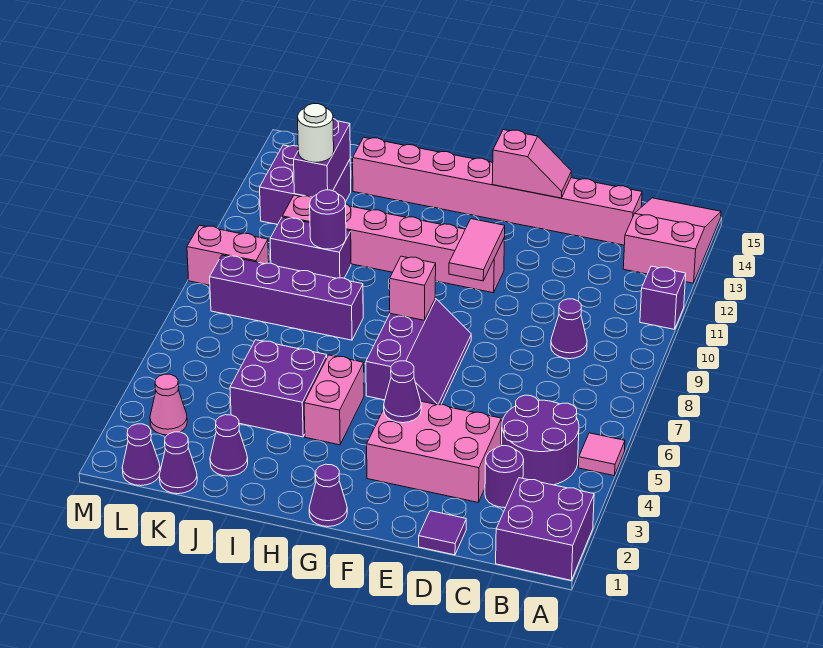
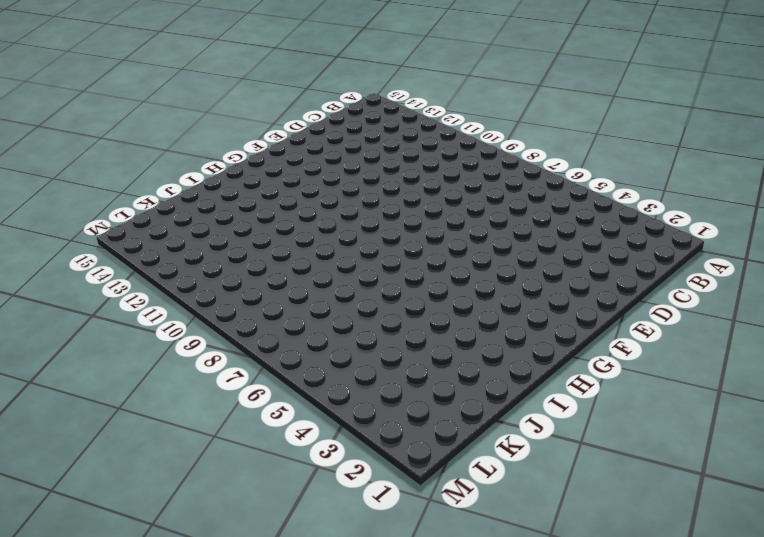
none -> purple 2x2 brick [496,478,594,580]
none -> pink 1x1 tile [578,433,625,476]
none -> purple 1x1 brick [640,266,686,329]
none -> pink 2x3 slope [623,198,721,283]

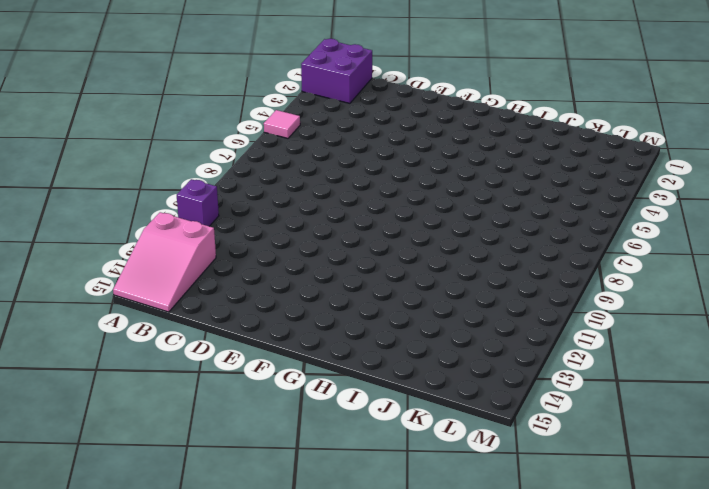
none -> purple 2x2 round brick [501,395,579,485]
none -> purple 1x1 round brick [485,446,524,508]
none -> purple 1x1 cone [551,299,587,359]
none -> pink 1x8 brick [353,137,642,245]

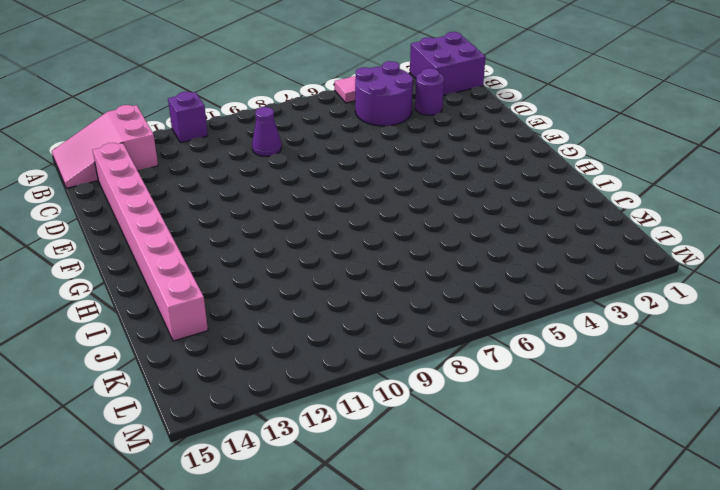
none -> purple 1x1 tile [419,511,466,555]
none -> pink 2x3 brick [367,401,501,502]
none -> purple 2x3 slope [366,298,471,405]
none -> pink 1x6 brick [282,195,505,293]

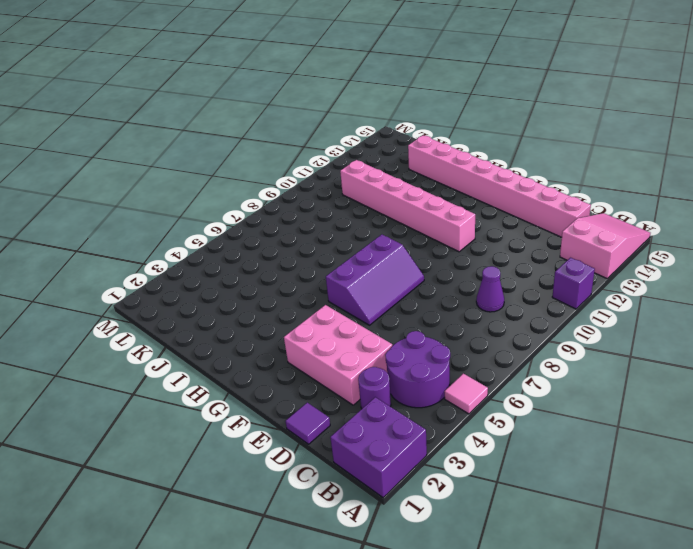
none -> purple 1x1 cone [309,464,347,527]
none -> pink 1x2 brick [304,355,364,445]
none -> purple 2x2 brick [230,340,327,437]
none -> purple 1x4 brick [210,255,363,340]

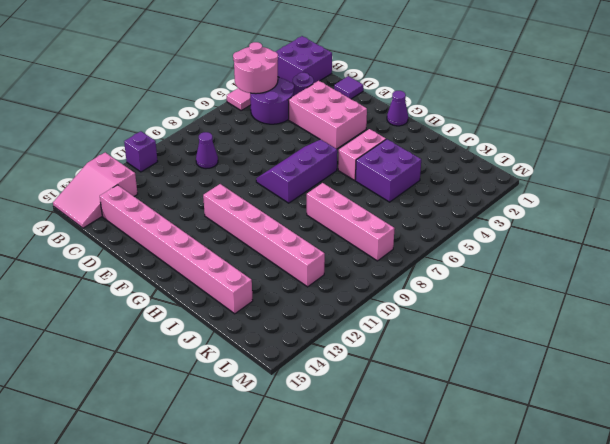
pink 2x2 round brick [233,42,278,94] -> none
pink 1x4 brick [307,183,395,261] -> purple 1x4 brick [210,255,363,340]
none -> purple 1x1 cone [210,415,248,476]
none -> purple 1x2 brick [270,217,351,278]
none -> purple 1x1 cone [159,432,197,494]
none -> purple 2x2 brick [260,145,351,225]

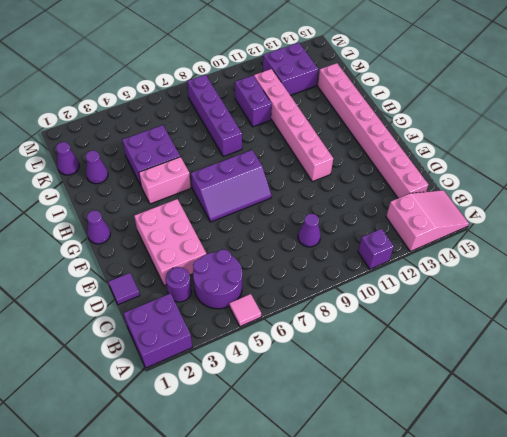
none -> purple 1x1 cone [122,424,160,486]
none -> pink 1x1 cone [150,374,187,435]
none -> pink 1x2 brick [187,225,269,285]
none -> pink 1x2 slope [492,130,571,198]

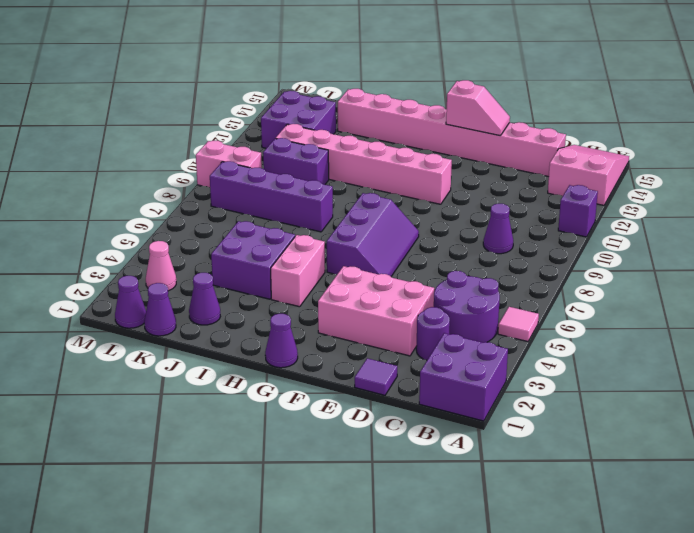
none -> purple 1x1 cone [384,361,421,423]
none -> pink 1x2 tile [449,219,505,281]
none -> pink 1x1 brick [390,256,436,320]
none -> purple 1x1 round brick [310,190,346,249]

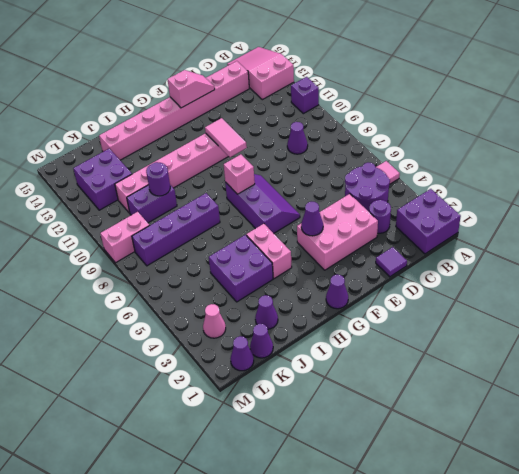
none -> purple 1x2 brick [294,119,350,197]
none -> white 1x1 round brick [298,104,334,162]

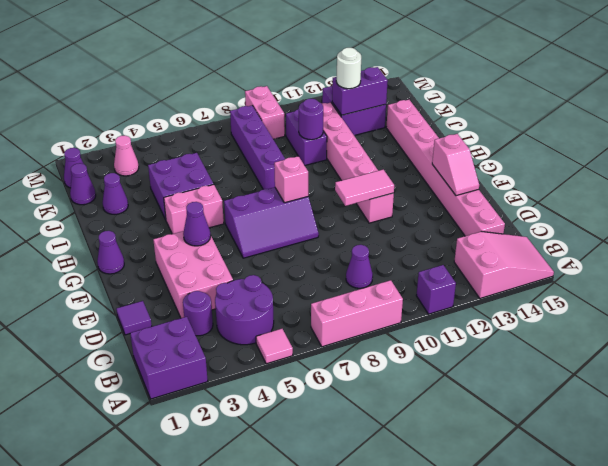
pink 1x3 brick [311,280,403,347] -> none

